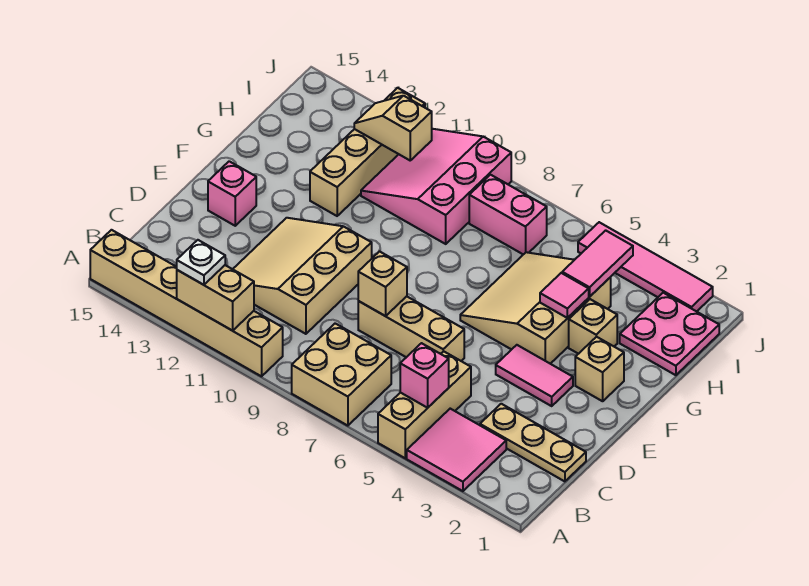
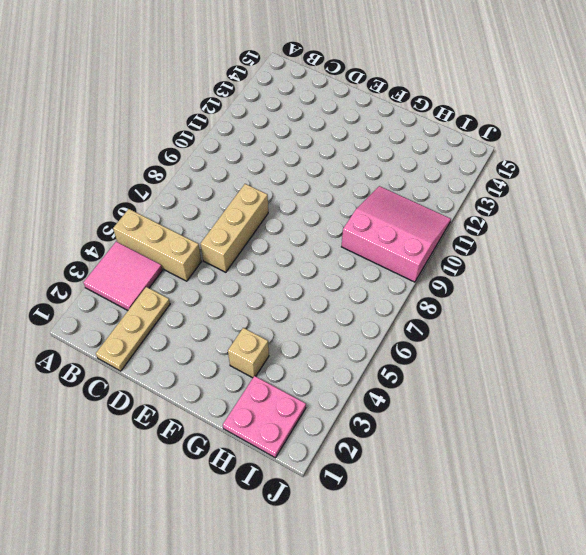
none -> tan 2x2 brick [292,323,391,426]
none -> tan 1x6 brick [90,230,283,376]
none -> tan 3x3 slope [233,218,372,334]

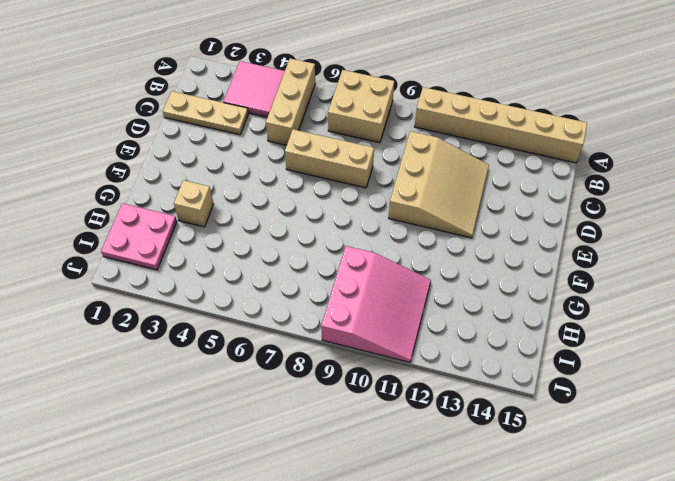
none -> pink 1x2 tile [496,345,573,406]
none -> pink 1x1 brick [208,161,256,226]
none -> tan 1x1 brick [575,337,624,401]

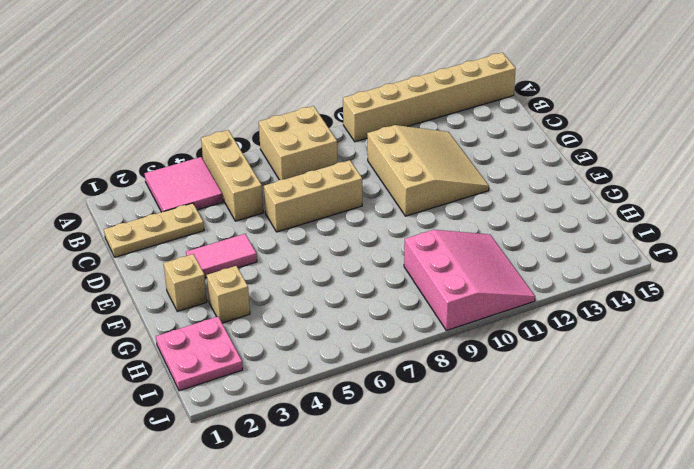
none -> pink 1x1 brick [208,161,256,226]
none -> tan 3x3 slope [460,252,611,364]
none -> tan 1x4 brick [310,88,425,216]

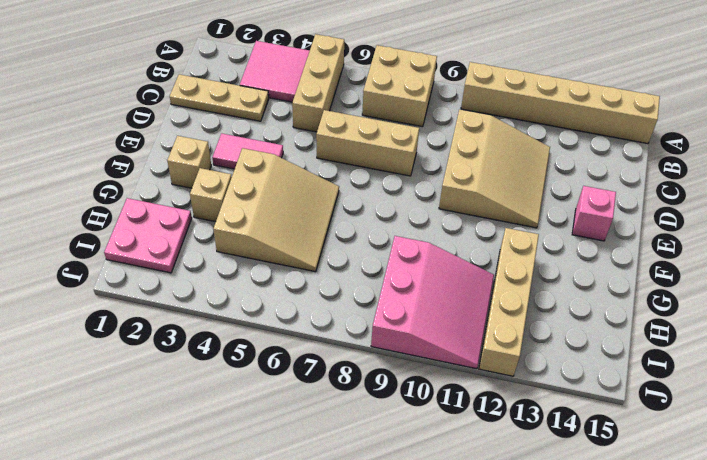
none -> pink 1x2 brick [469,175,547,254]
none -> pink 1x4 tile [578,222,713,312]
none -> tan 1x2 brick [177,265,254,331]

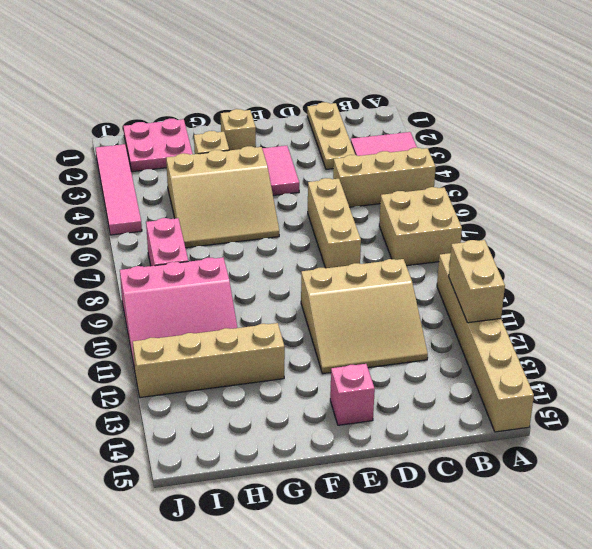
none -> pink 1x1 brick [400,343,449,408]
none -> tan 1x1 brick [358,252,407,316]
none -> pink 1x1 tile [540,273,589,318]

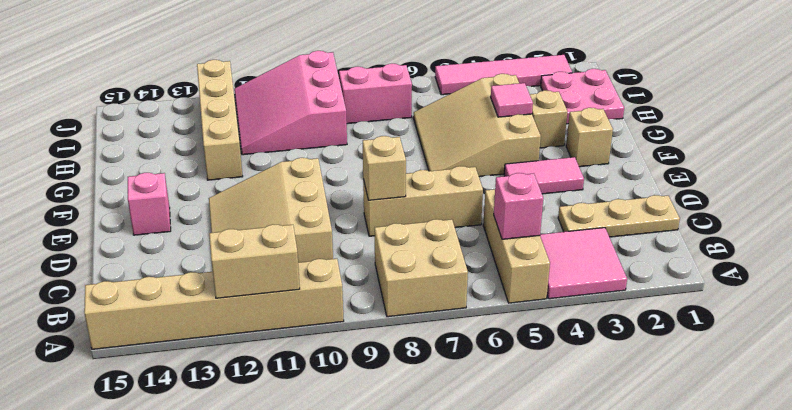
none -> pink 1x2 tile [562,230,633,297]
none -> tan 1x2 slope [354,96,432,160]
none -> white 1x1 plate [177,240,225,285]

